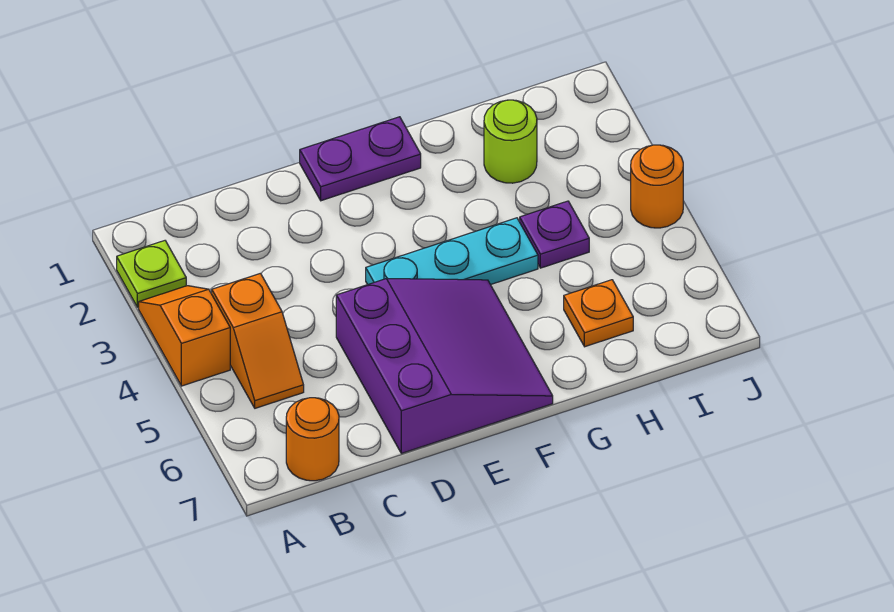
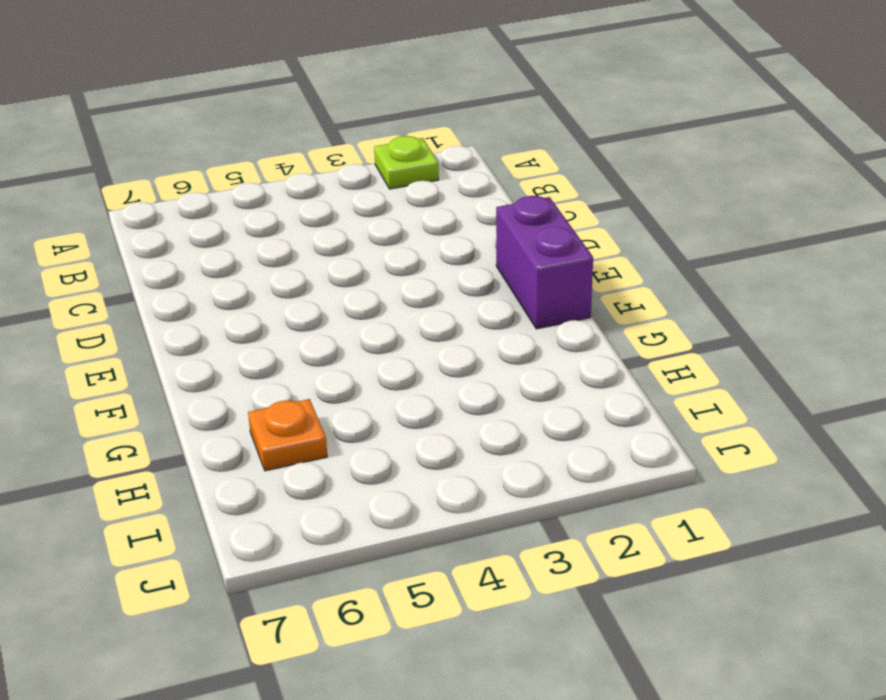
purple 1x2 brick [496,196,593,329] -> purple 1x2 plate [300,117,421,201]
none -> orange 1x2 slope [139,286,230,386]
none -> orange 1x2 slope [212,273,304,408]

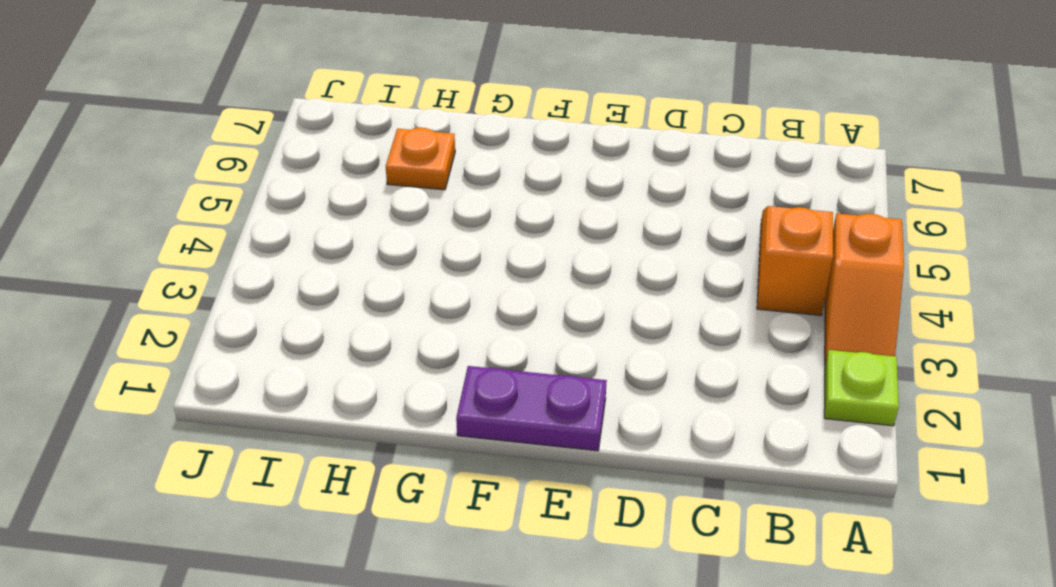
none -> orange 1x1 round brick [286,398,339,481]
none -> purple 3x3 slope [336,279,553,453]

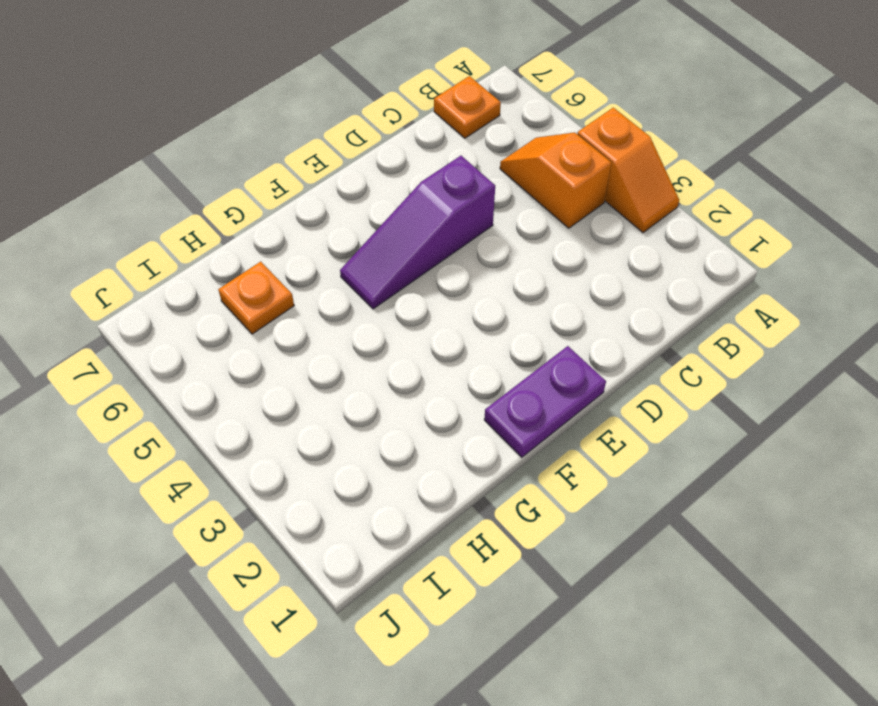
orange 1x1 plate [434,76,501,138] -> orange 1x1 round brick [286,398,339,481]
purple 1x3 slope [340,156,495,309] -> purple 3x3 slope [336,279,553,453]
none -> lime 1x1 plate [117,241,186,307]
none -> cyan 1x3 plate [366,218,538,285]

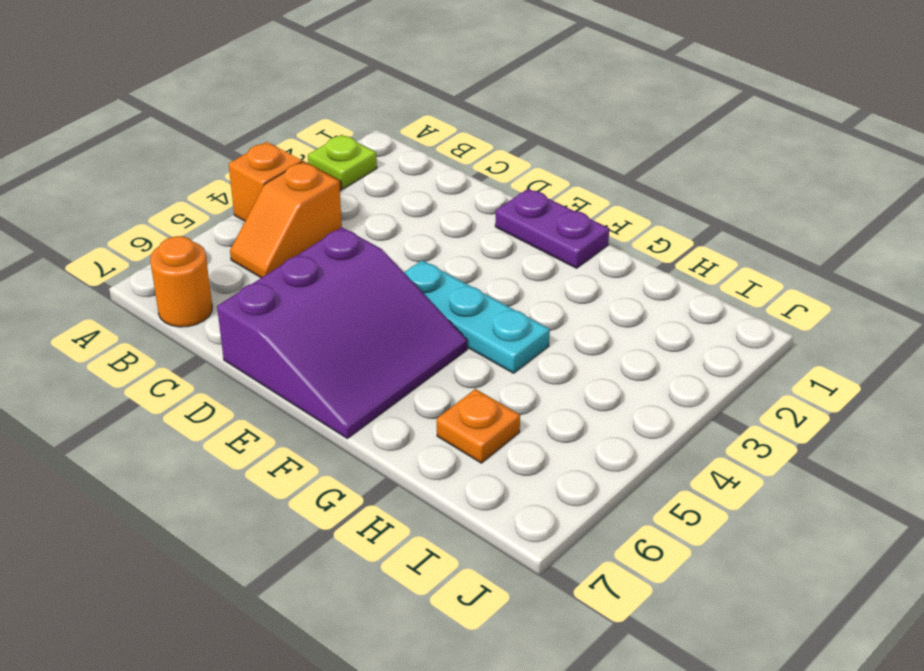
none -> lime 1x1 round brick [484,100,537,183]
none -> purple 1x1 plate [520,201,589,268]

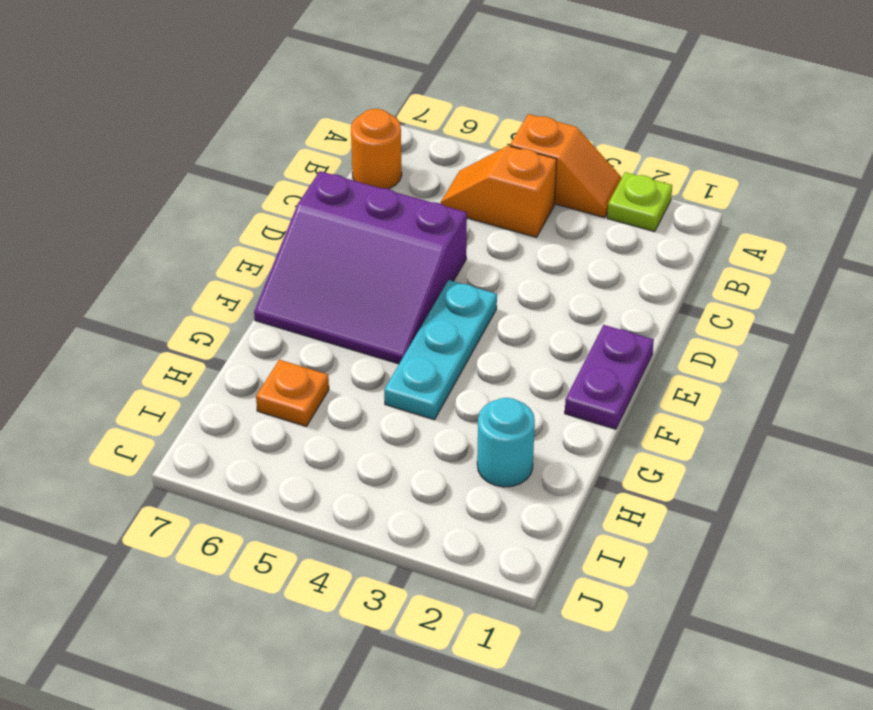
cyan 1x1 round brick [477,398,535,487] -> lime 1x1 round brick [484,100,537,183]
none -> purple 1x1 plate [520,201,589,268]
none -> orange 1x1 round brick [631,145,683,228]

